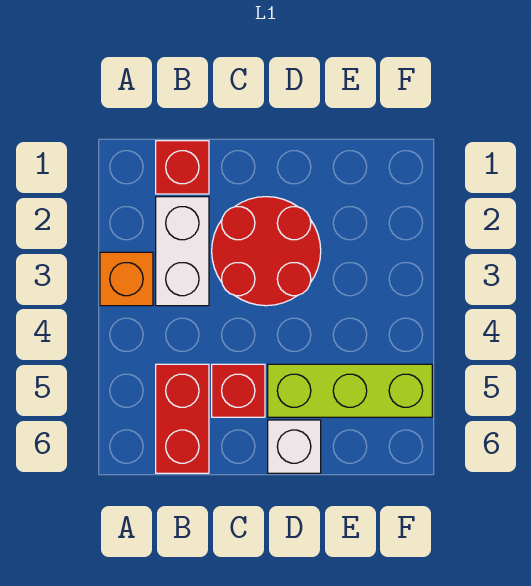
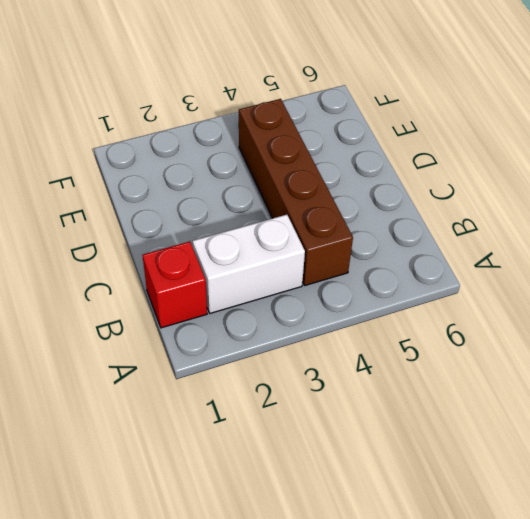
brown 1x4 brick [239,99,353,286] -> none
none -> orange 1x1 brick [100,252,153,306]
none -> red 1x2 brick [156,364,209,473]

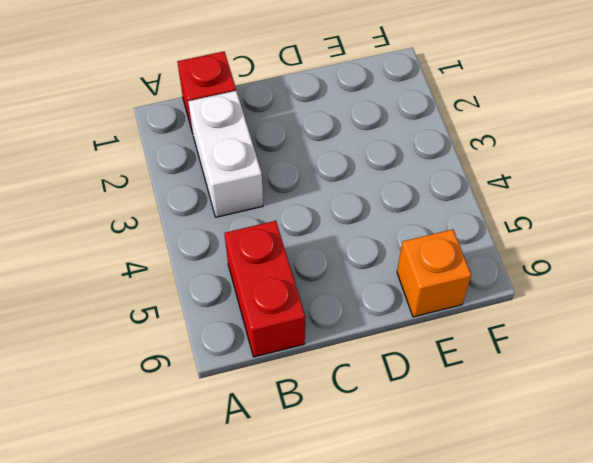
orange 1x1 brick [397,229,471,317] -> orange 1x1 brick moved to [100,252,153,306]
none -> red 2x2 round brick [212,197,321,306]
none -> red 1x1 brick [212,364,265,417]

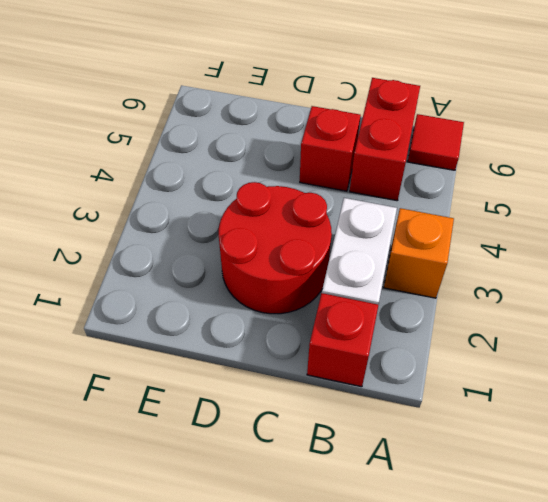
red 1x1 tile [408,114,464,170] -> none
none -> lime 1x3 brick [268,364,432,417]
none -> white 1x1 brick [268,420,321,473]

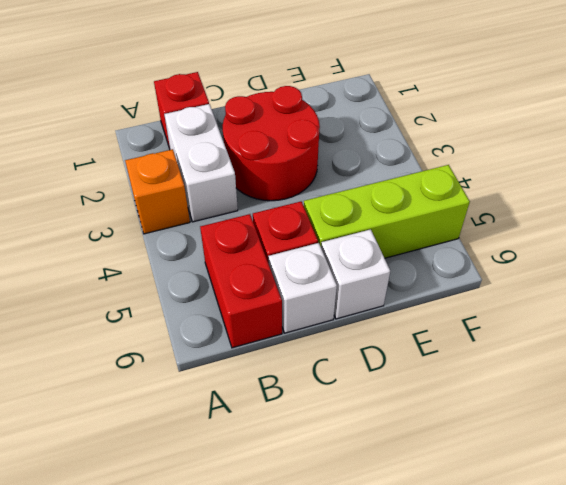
white 1x1 brick [268,243,337,333] -> none

